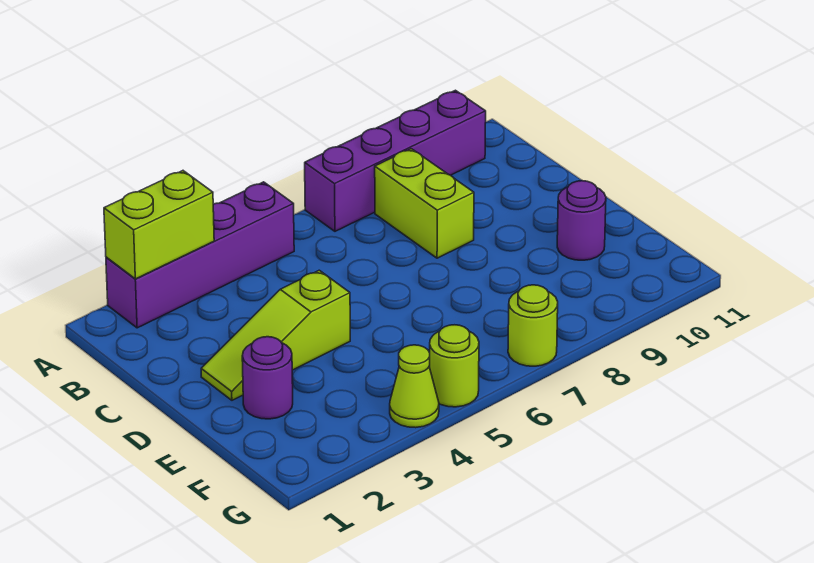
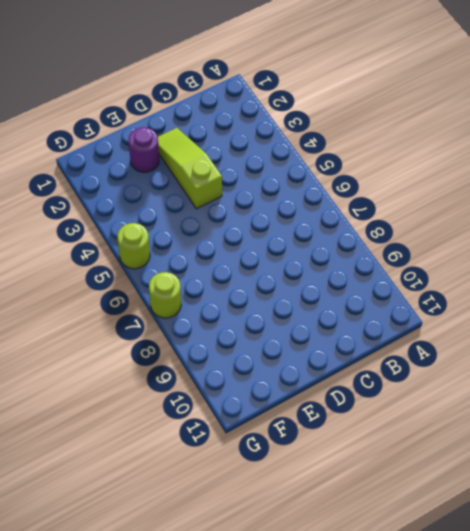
none -> purple 1x4 brick [106,182,294,328]
none -> purple 1x4 brick [305,90,486,231]

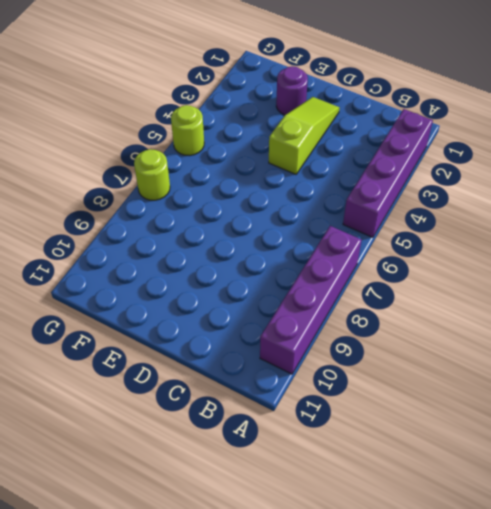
none -> lime 1x2 brick [375,149,474,258]
none -> purple 1x1 round brick [557,181,606,260]

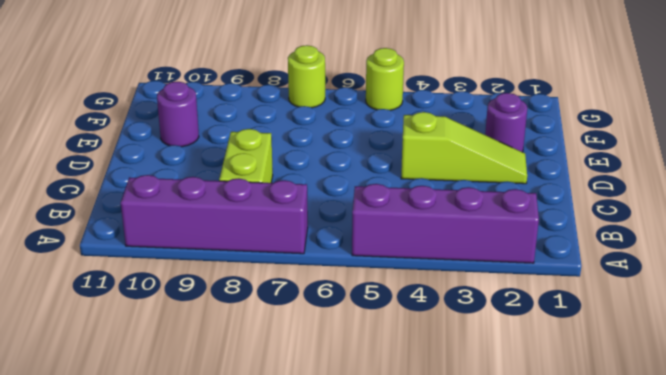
none -> lime 1x1 cone [390,345,439,428]
none -> lime 1x2 brick [104,171,214,279]

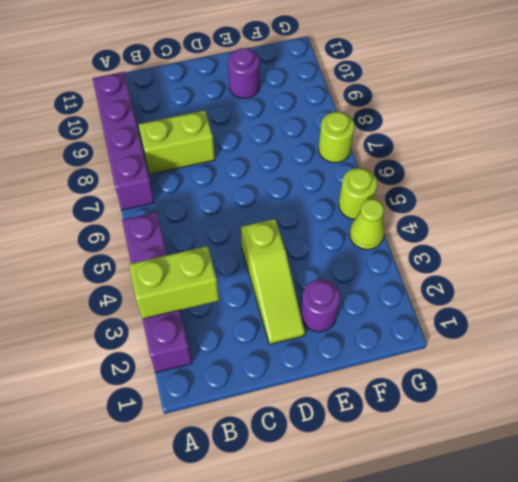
lime 1x2 brick [129,246,219,319] -> lime 1x2 brick turned to [104,171,214,279]

